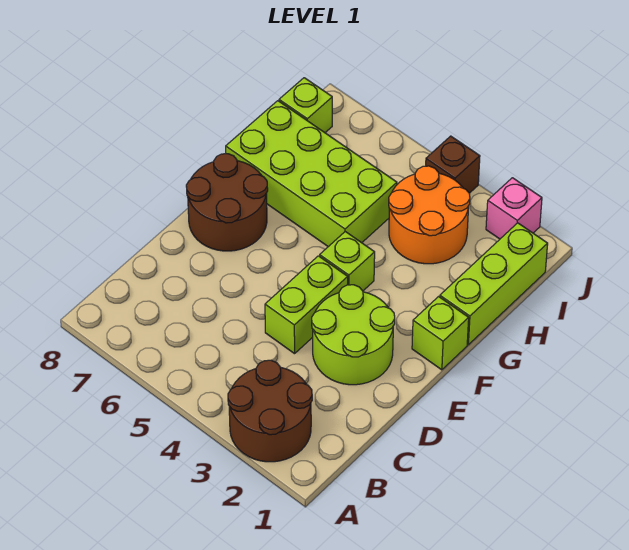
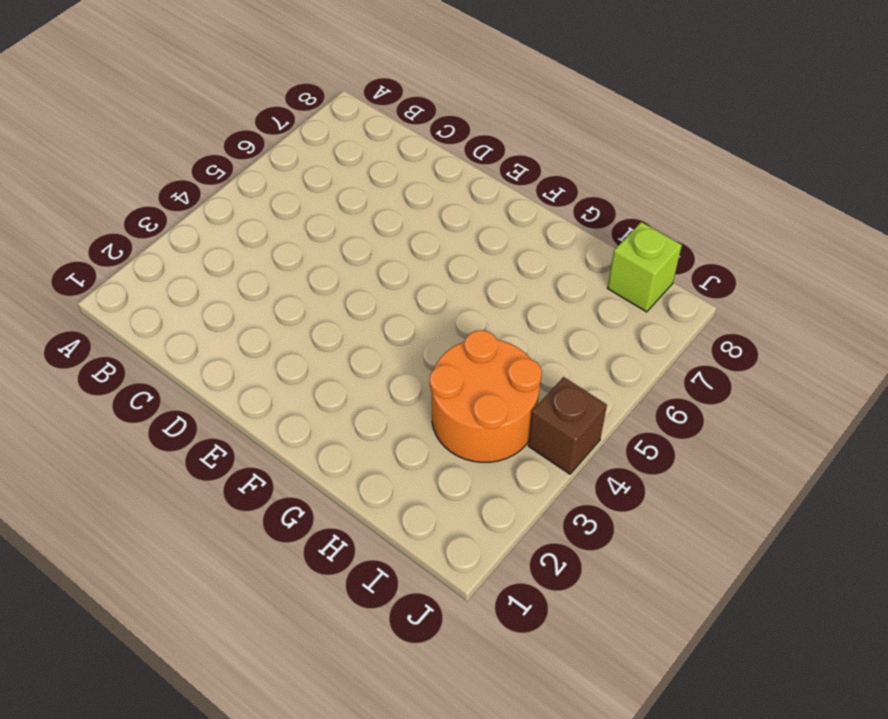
none -> brown 2x2 round brick [228,360,312,462]
none -> lime 2x2 round brick [312,285,395,385]
none -> lime 1x2 brick [265,256,348,354]

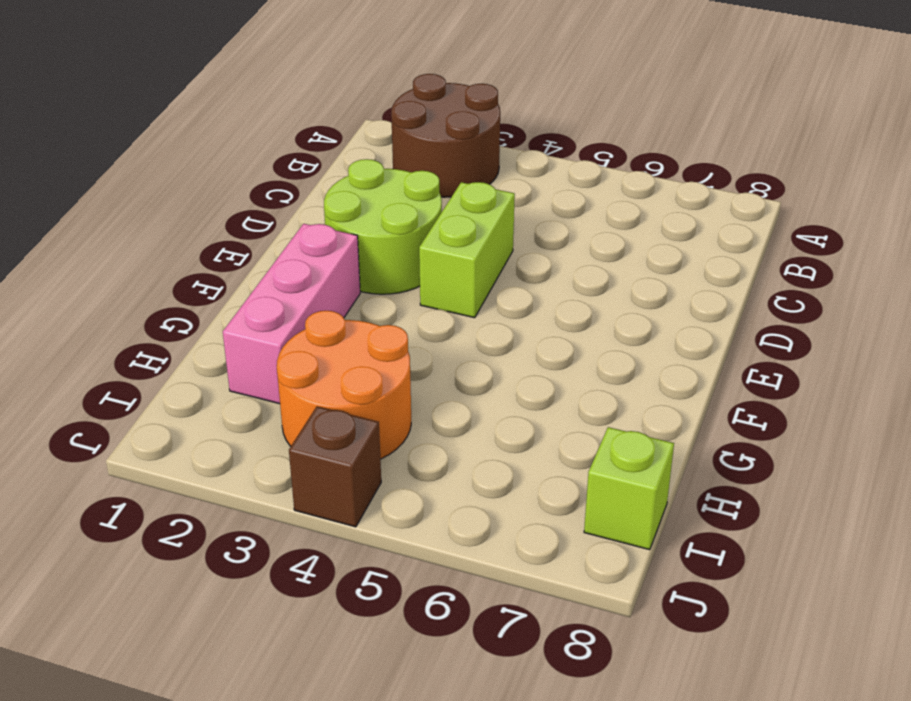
pink 1x3 brick [223,224,360,404] -> none
none -> brown 2x2 round brick [186,154,268,251]
none -> lime 1x1 brick [412,297,469,370]
none -> lime 1x1 brick [320,232,375,291]

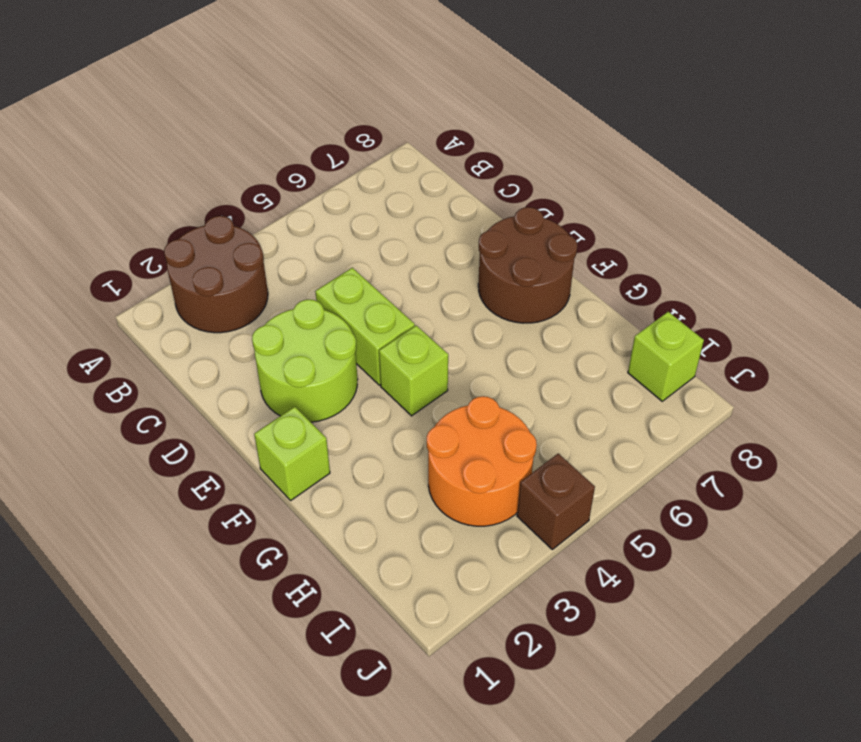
none -> lime 1x3 brick [440,223,548,345]
none -> lime 2x4 brick [226,101,397,247]
none -> pink 1x1 brick [486,178,542,239]

